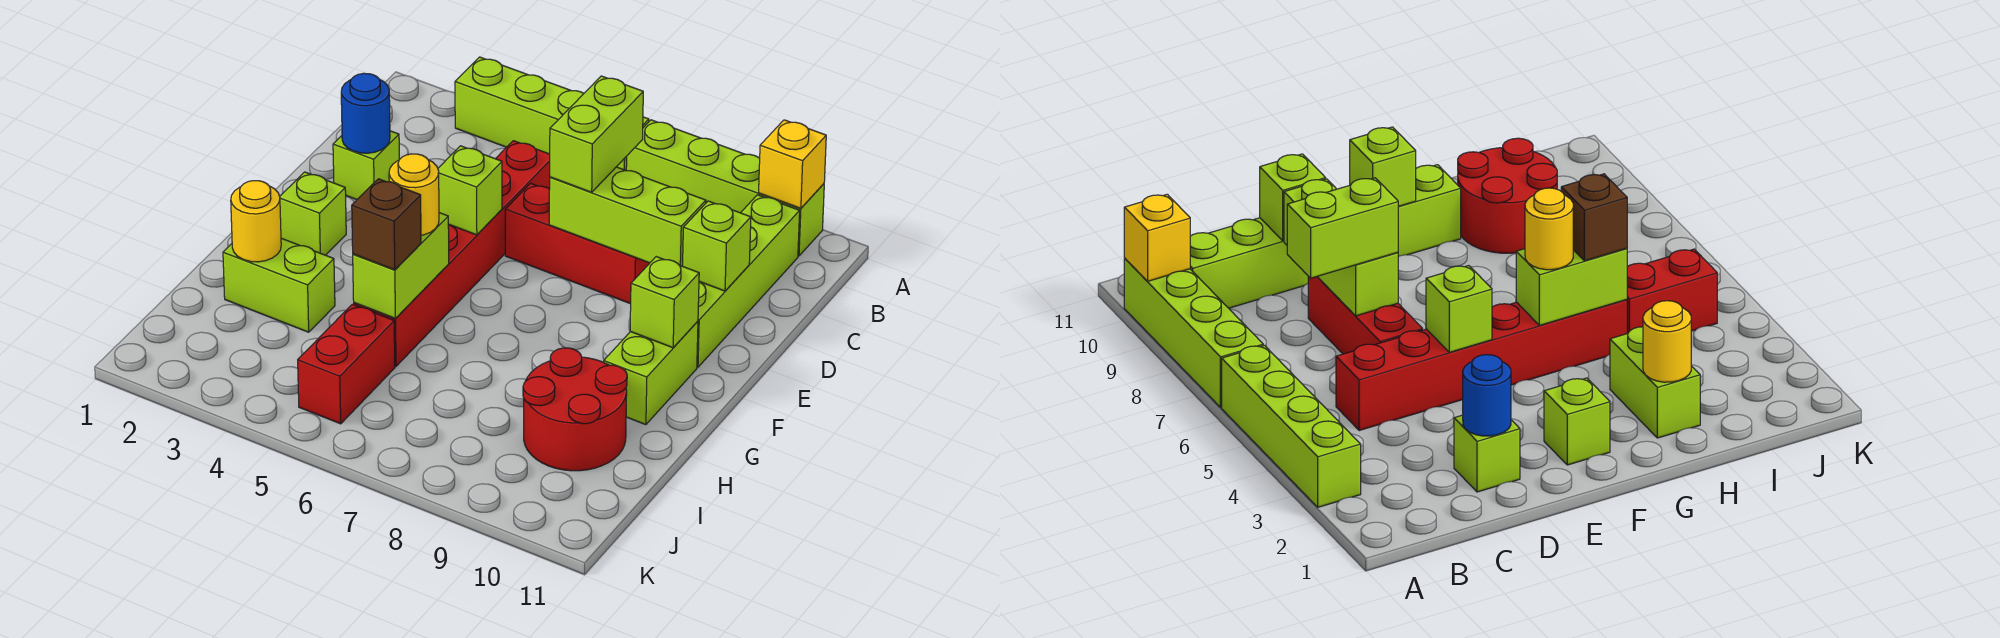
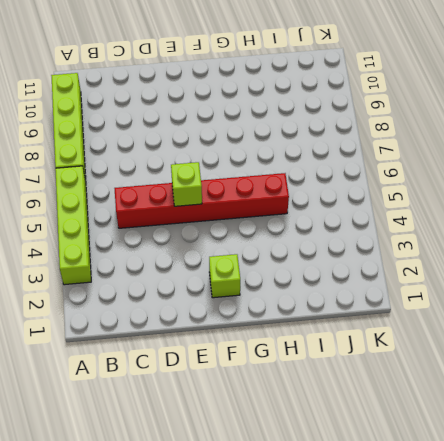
none -> lime 1x4 brick [697,195,800,367]
none -> lime 1x1 brick [333,131,399,200]
none -> red 1x3 brick [505,183,649,304]

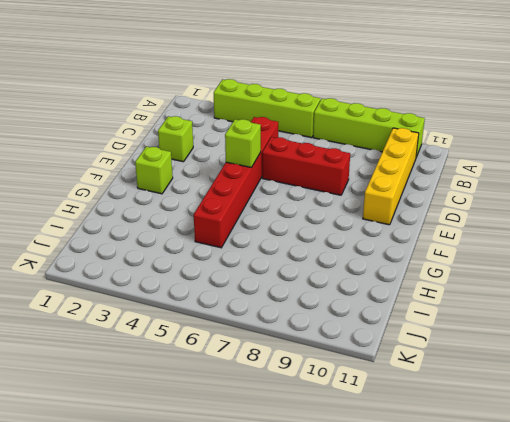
yellow 1x4 brick [363,128,419,225] -> lime 1x4 brick [697,195,800,367]
none -> lime 1x2 brick [604,321,698,425]
none -> lime 1x2 brick [223,238,335,332]
none -> red 2x2 round brick [523,348,627,471]

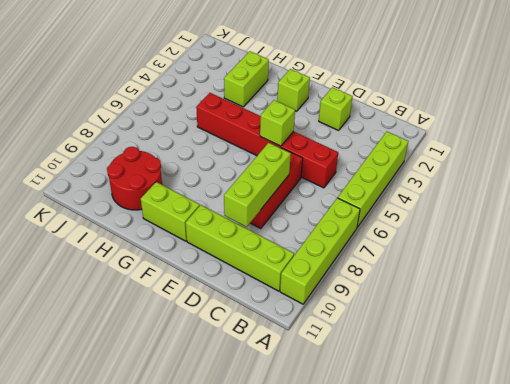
none -> red 1x2 brick [298,304,395,424]
none -> yellow 1x1 brick [759,120,826,208]
none -> blue 1x1 round brick [341,73,390,153]

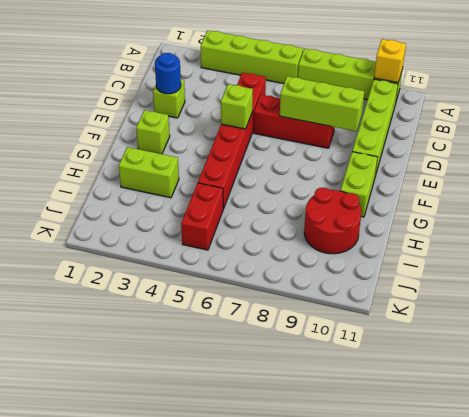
none -> lime 1x1 brick [683,201,751,291]
none -> lime 1x1 brick [630,257,699,348]
none -> lime 1x2 brick [353,213,449,318]

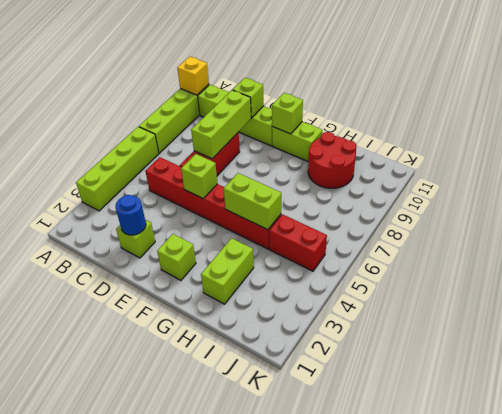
none -> yellow 1x1 round brick [231,181,281,262]
none -> lime 1x2 brick [550,76,643,192]
none -> yellow 1x1 round brick [389,154,439,235]

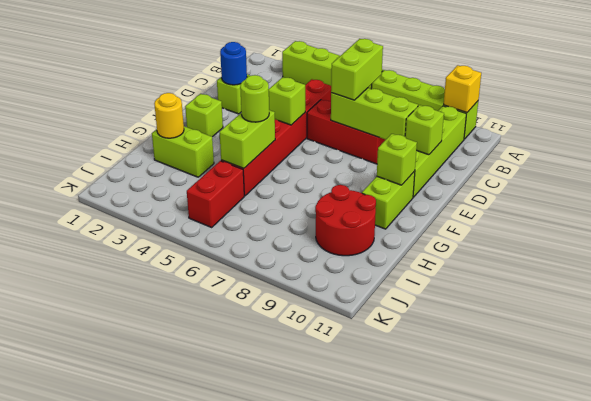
lime 1x1 round brick [240,75,269,122] -> yellow 1x1 round brick [389,154,439,235]
none -> brown 1x1 brick [352,179,421,270]

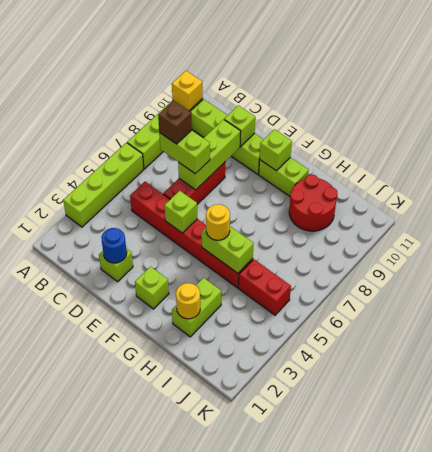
brown 1x1 brick [158,101,192,144] -> brown 1x1 brick moved to [352,179,421,270]

